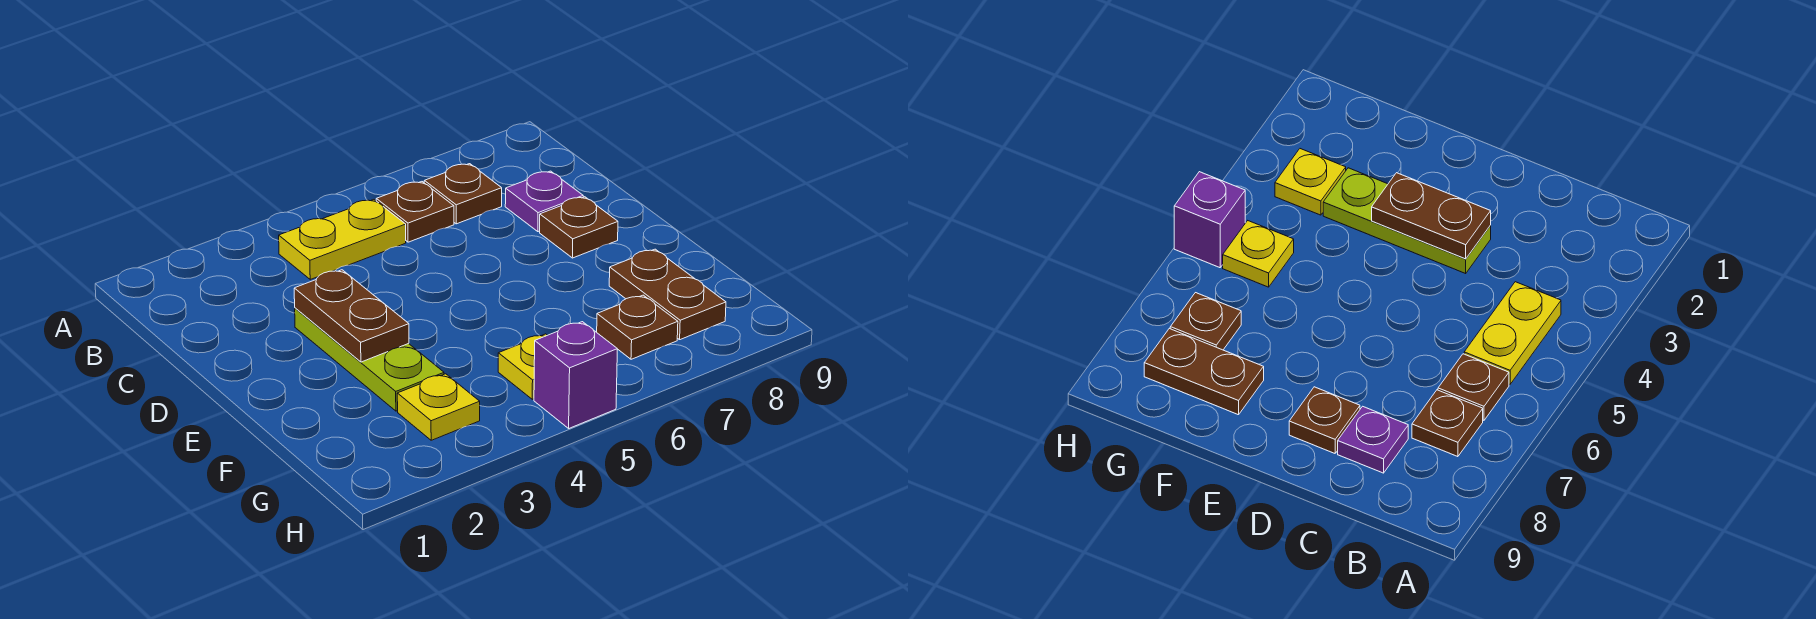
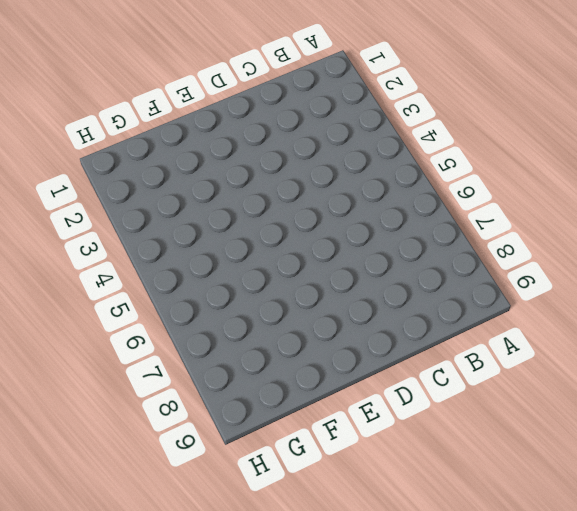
none -> yellow 1x2 plate [279,200,406,279]
none -> brown 1x1 plate [376,182,454,242]
none -> brown 1x1 plate [424,164,502,224]

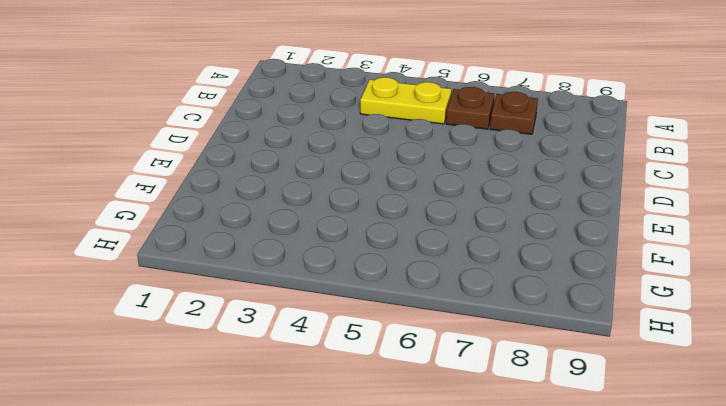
none -> purple 1x1 plate [505,171,583,232]
none -> lime 1x3 plate [295,308,444,411]
none -> brown 1x1 plate [540,197,618,258]

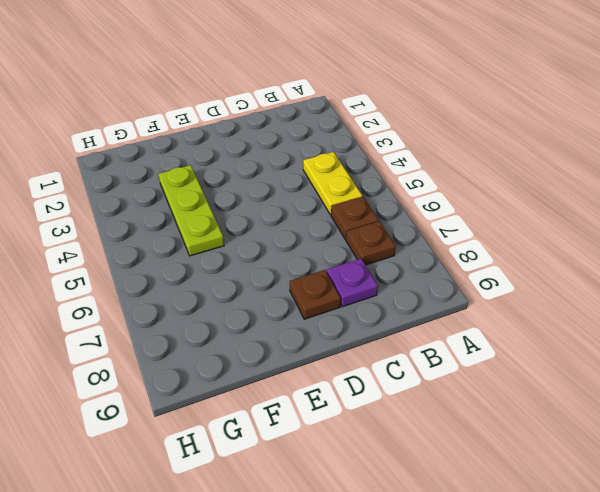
lime 1x3 plate [159,165,224,256] -> lime 1x3 plate turned to [295,308,444,411]
none -> brown 1x2 plate [609,249,726,340]
none -> yellow 1x1 plate [397,374,480,440]
none -> yellow 1x1 plate [498,334,547,399]

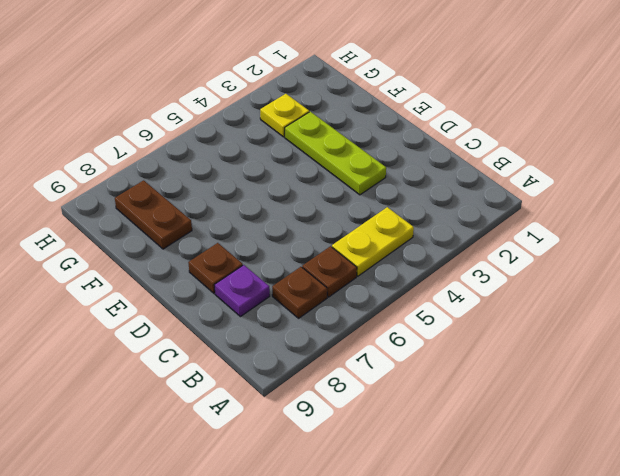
none -> yellow 1x1 plate [498,334,547,399]
none -> brown 1x1 plate [597,295,678,359]
none -> purple 1x1 brick [534,322,617,428]

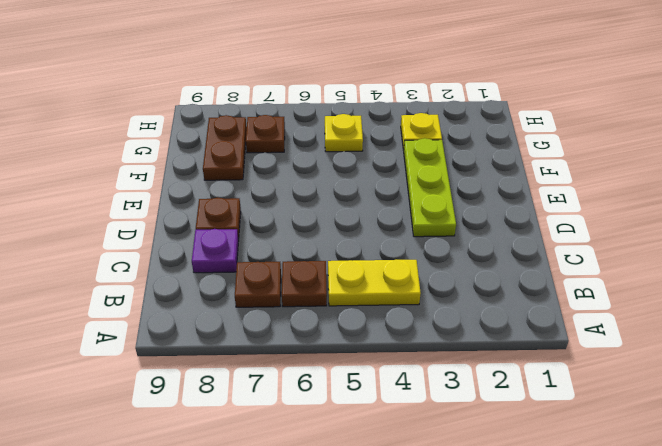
none -> purple 1x1 brick [534,322,617,428]
none -> brown 1x2 plate [294,270,409,362]

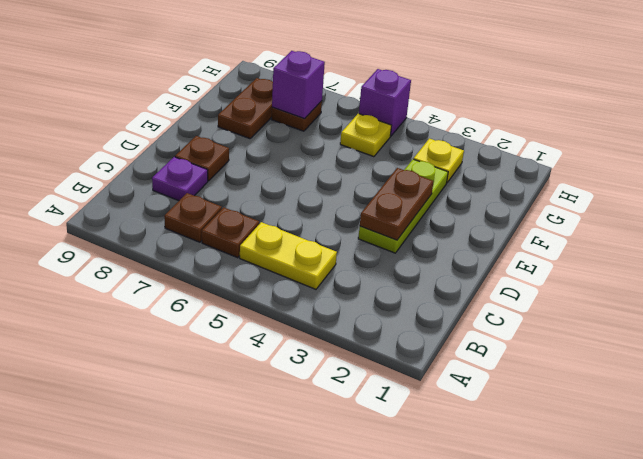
purple 1x1 brick [272,51,325,119] -> none

